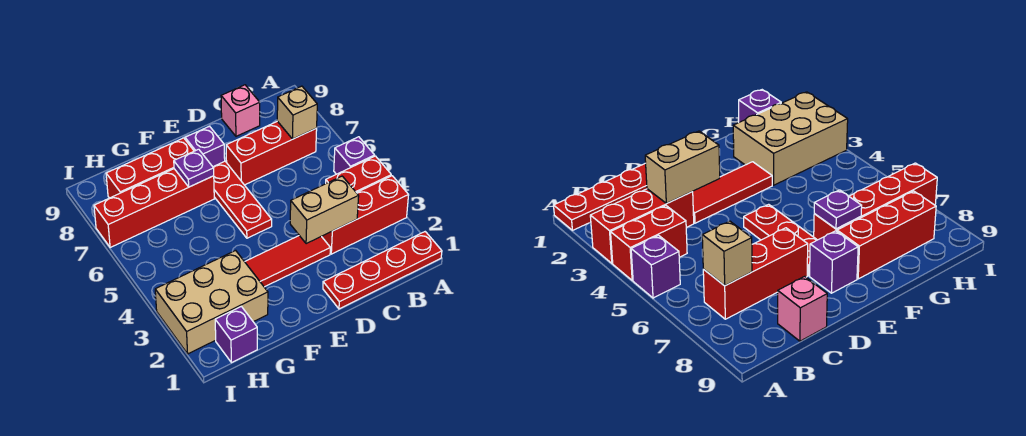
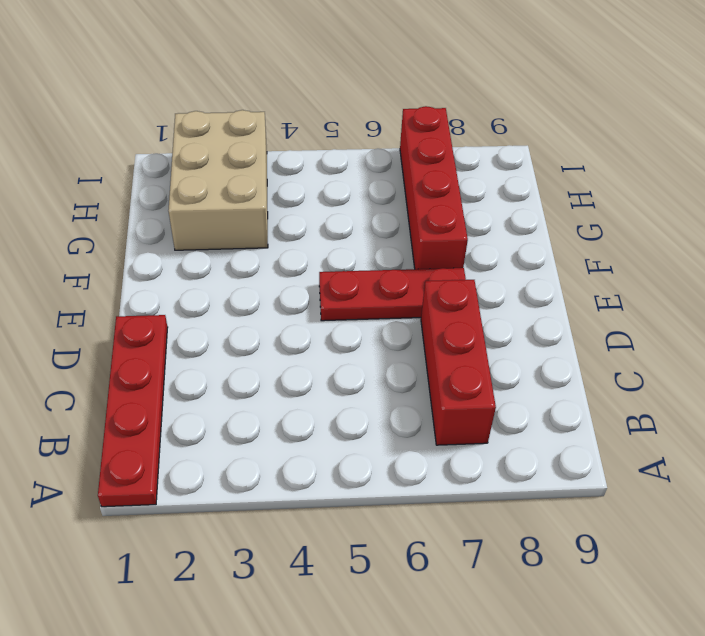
none -> red 1x3 brick [322,176,409,254]
none -> red 1x2 brick [326,156,391,193]
none -> purple 1x1 brick [334,137,375,174]

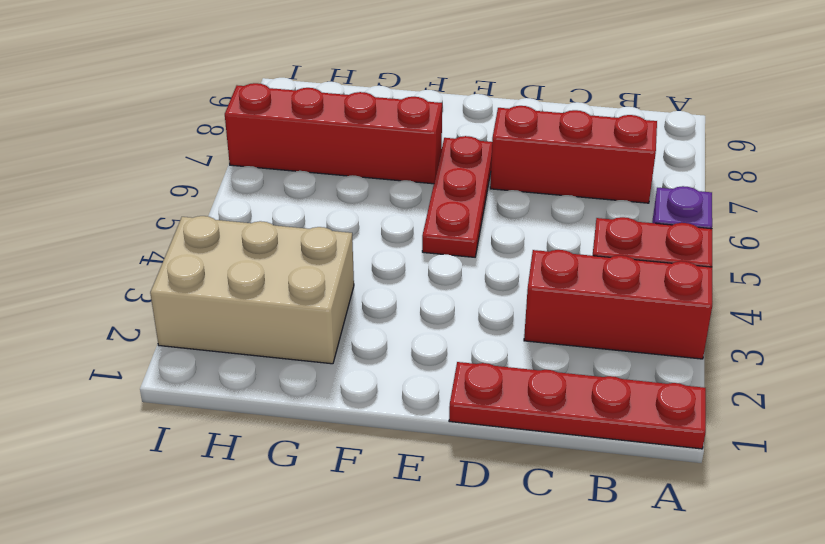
none -> pink 1x1 brick [221,85,260,136]
none -> red 1x3 tile [245,236,330,287]
none -> purple 1x1 brick [185,126,225,167]

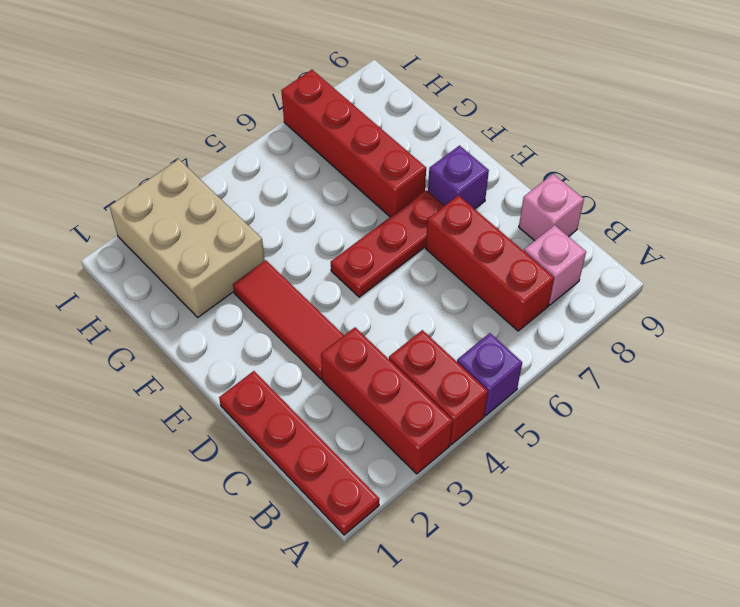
pink 1x1 brick [524,225,586,305] -> none
none -> red 1x3 brick [106,138,194,198]
none -> purple 1x1 brick [215,306,257,363]
none -> tan 1x1 brick [277,86,317,139]

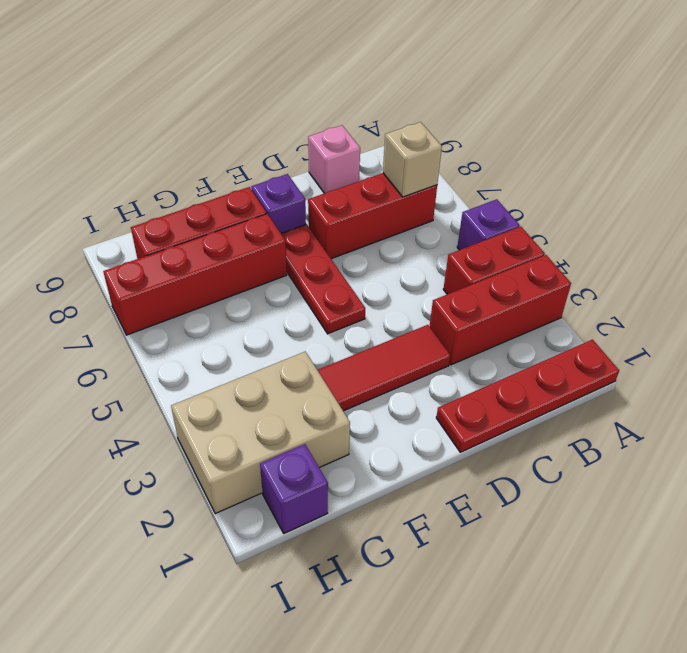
none -> tan 1x2 brick [290,176,359,244]
none -> purple 1x1 plate [174,149,214,187]

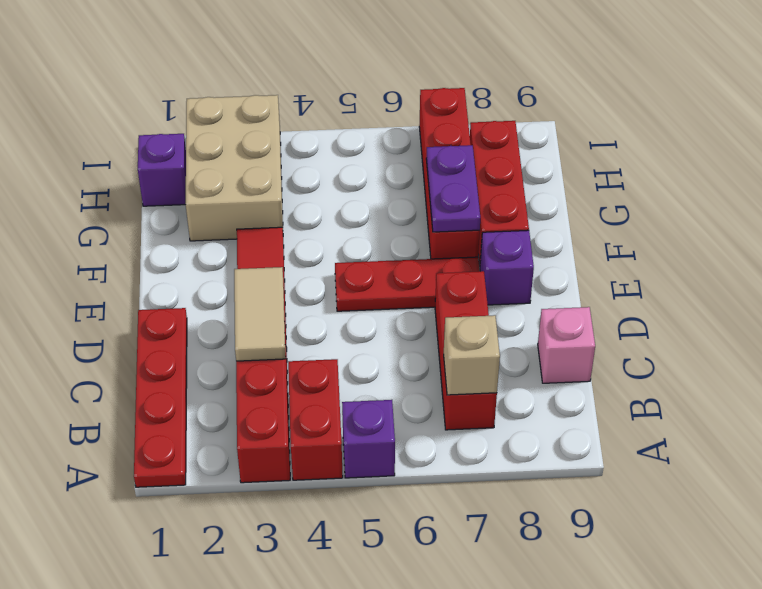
tan 1x2 tile [234,267,286,361] -> tan 1x2 brick [290,176,359,244]
purple 1x2 plate [426,145,480,232] -> purple 1x1 plate [174,149,214,187]

